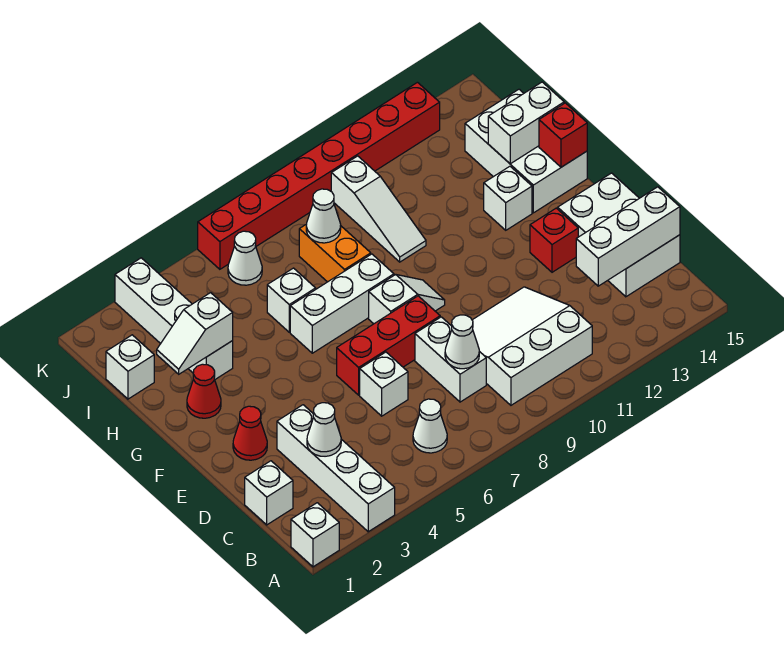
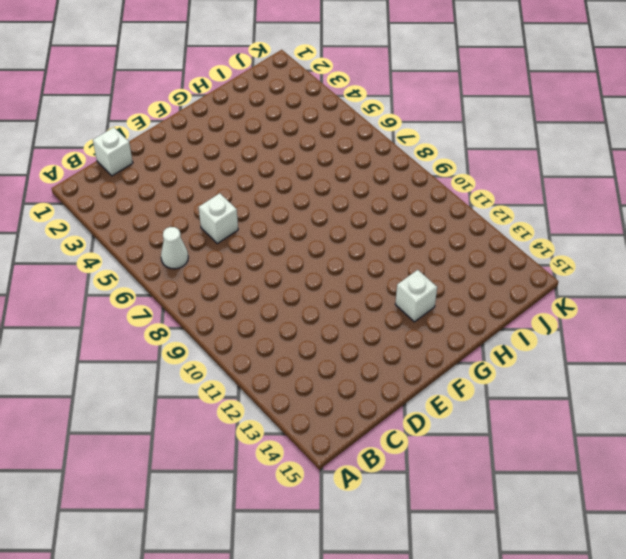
none -> white 1x1 brick [291,503,339,567]
none -> white 1x4 brick [277,405,395,532]
none -> white 3x3 slope [472,287,592,405]
none -> white 1x2 brick [415,317,486,402]

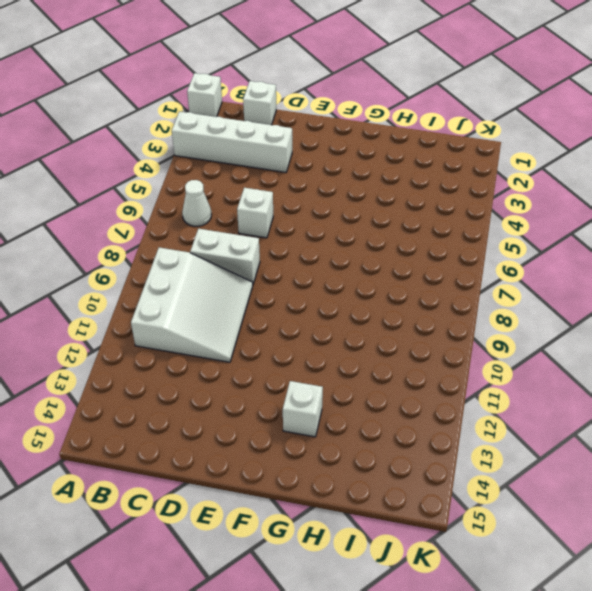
none -> white 2x3 brick [558,173,680,297]
none -> red 1x1 cone [233,406,267,460]
none -> red 1x3 brick [337,296,440,395]
none -> red 1x1 brick [530,208,578,272]

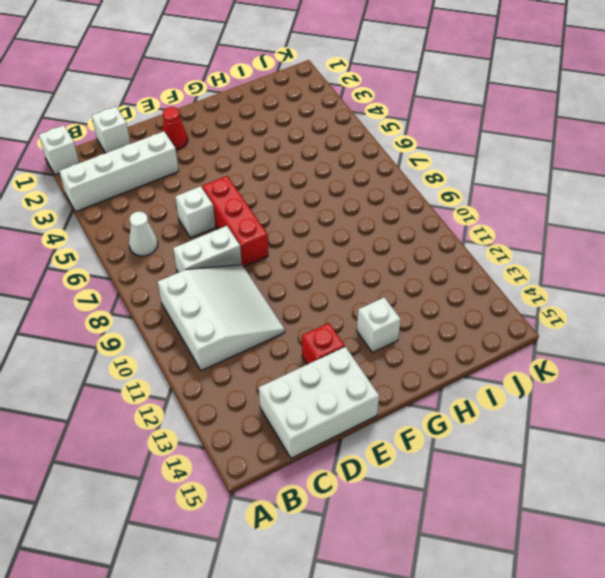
none -> white 1x2 slope [369,275,445,324]
none -> red 1x1 cone [187,364,221,418]
none -> white 1x3 brick [290,254,394,353]
none -> white 2x3 brick [465,89,587,213]

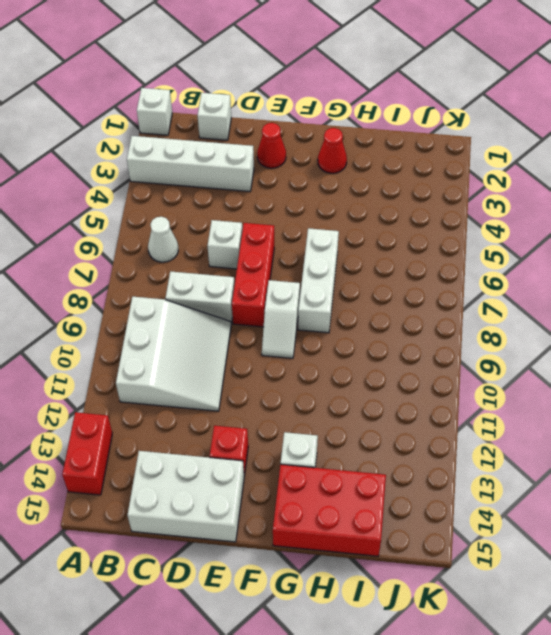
red 1x2 brick [62,412,112,495] -> none
red 2x3 brick [273,464,386,556] -> white 2x3 brick [465,89,587,213]
none -> white 1x4 brick [115,258,233,380]
none -> white 1x1 brick [267,268,316,332]
none -> orange 1x2 brick [299,224,371,282]
none -> white 1x3 slope [331,156,426,262]

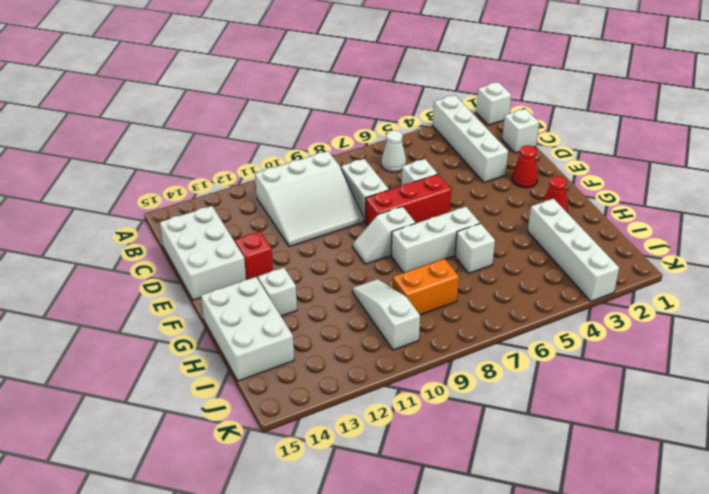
orange 1x2 brick [393,259,459,315] -> orange 1x2 brick turned to [299,224,371,282]
none -> white 1x1 brick [106,335,154,399]
none -> white 1x1 cone [228,231,262,285]
none -> red 1x8 brick [198,82,440,269]
none -> white 1x1 cone [307,403,341,456]

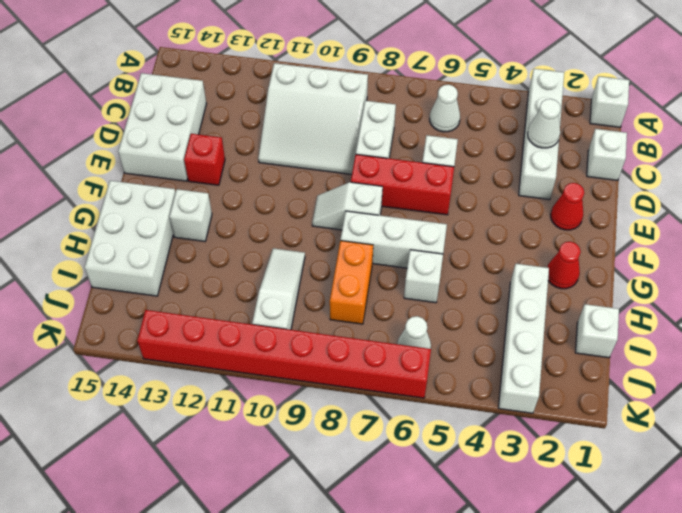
none -> white 1x1 cone [445,315,479,369]
none -> white 1x3 brick [576,187,680,286]
none -> red 1x1 brick [539,103,587,167]
none -> white 1x2 slope [157,293,233,374]

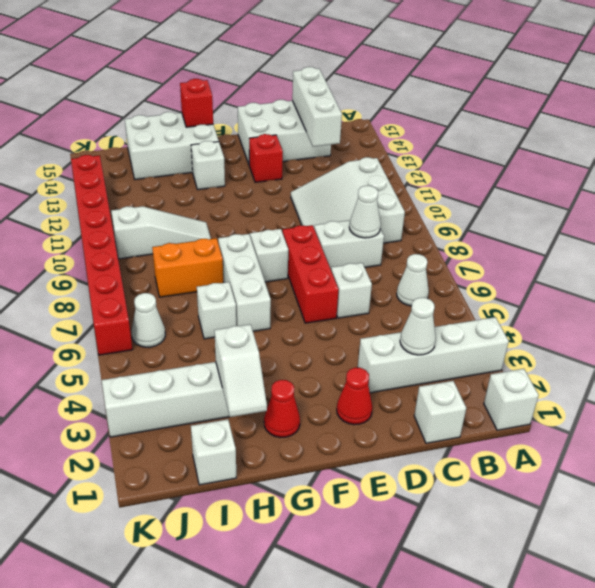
none -> white 1x2 brick [488,82,564,164]
none -> white 1x1 cone [306,189,341,243]

